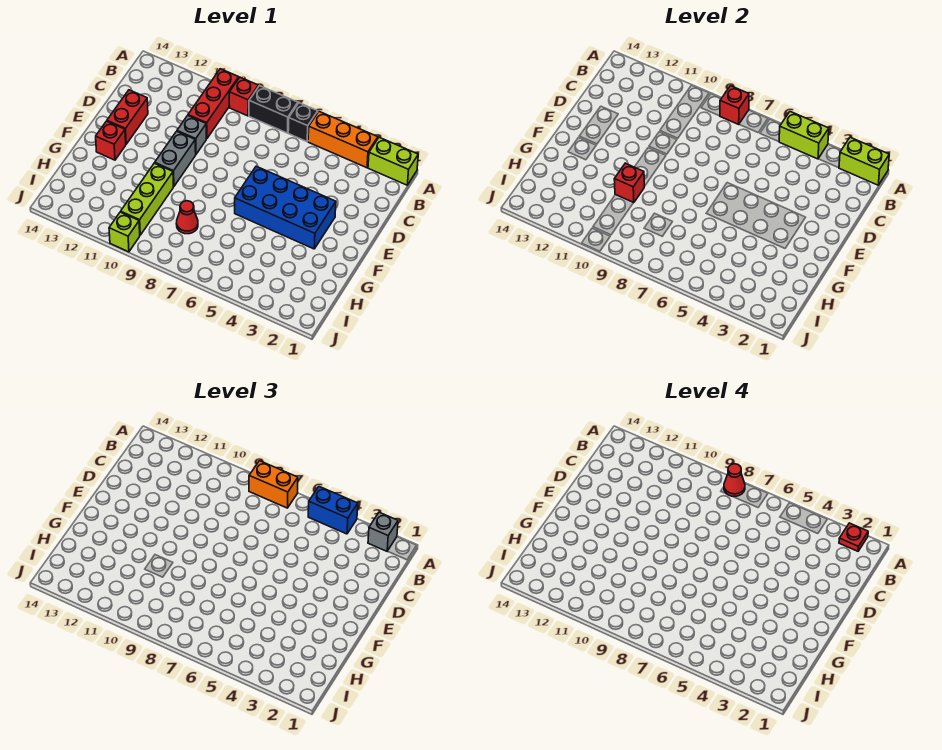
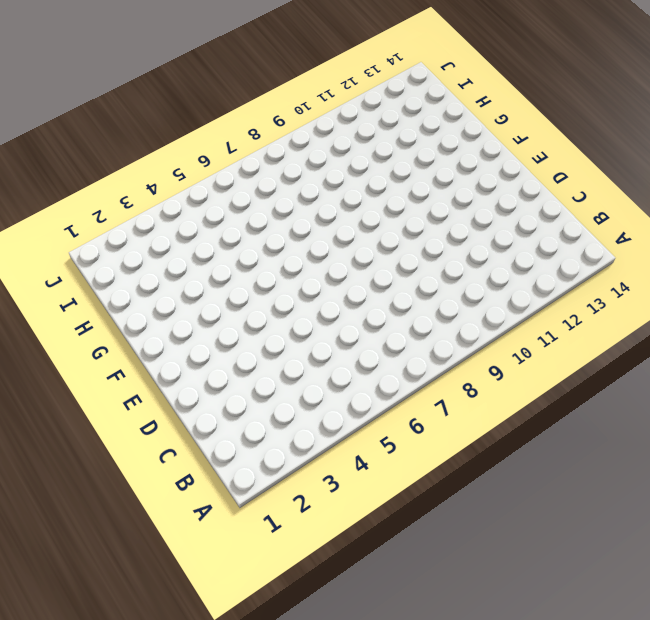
none -> lime 1x2 brick [368,137,418,185]
none -> orange 1x3 brick [308,112,378,168]
none -> black 1x1 brick [288,103,318,142]

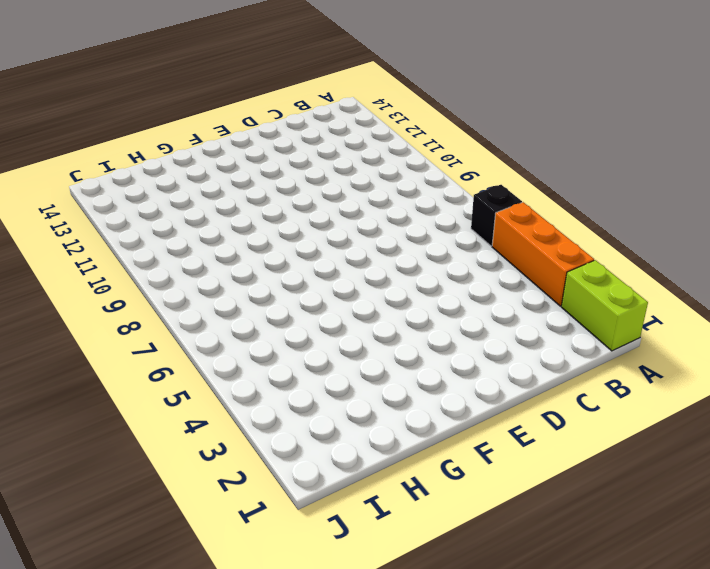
none -> black 1x2 brick [249,86,298,133]
none -> red 1x1 brick [229,77,258,116]
none -> red 1x3 brick [188,69,239,139]

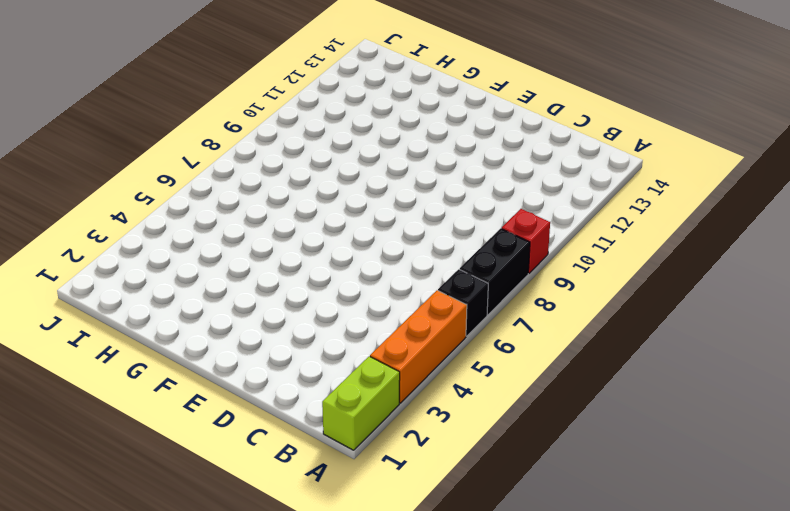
none -> red 1x3 brick [188,69,239,139]
none -> grey 1x1 brick [177,116,206,154]
none -> red 1x2 brick [107,90,148,144]

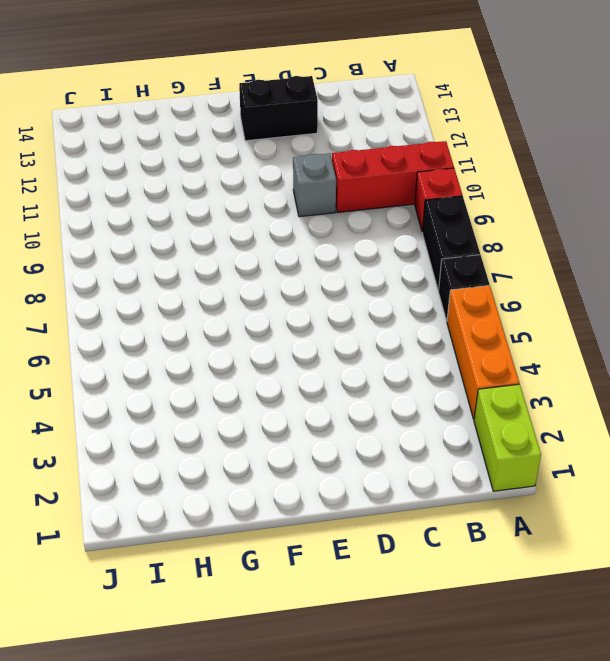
black 1x2 brick [239,76,318,141] -> red 1x2 brick [107,90,148,144]
none -> blue 2x4 brick [235,166,336,249]
none -> grey 1x2 brick [155,131,196,186]
none -> red 1x1 brick [96,121,126,160]

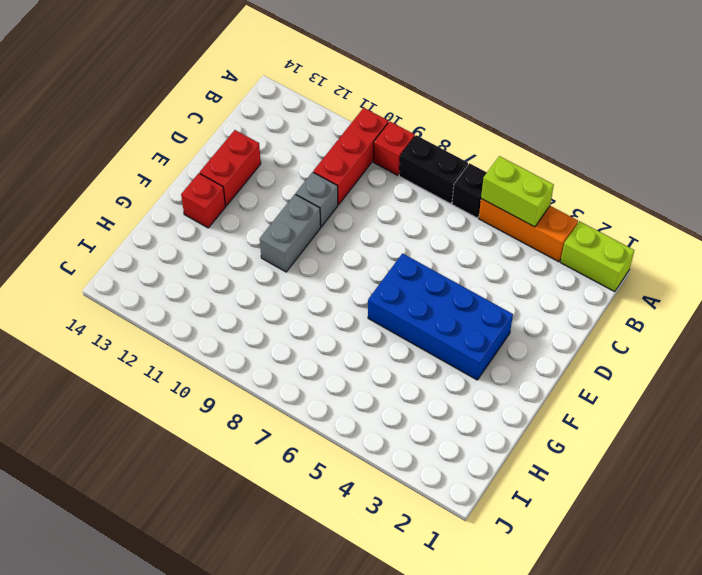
none -> lime 1x3 brick [121,163,173,235]
none -> red 1x1 cone [176,201,198,234]
none -> lime 1x1 brick [109,212,140,252]

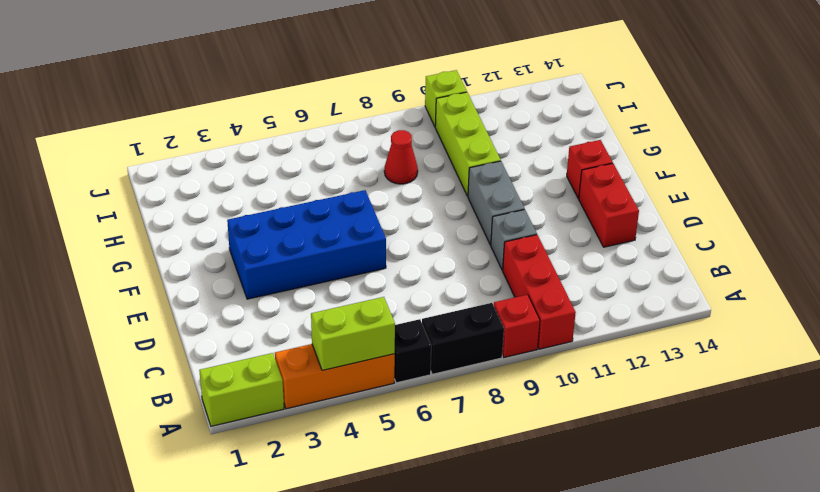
none -> lime 1x2 brick [839,137,889,185]
none -> red 1x1 brick [720,86,749,124]
none -> red 1x1 brick [614,163,644,203]

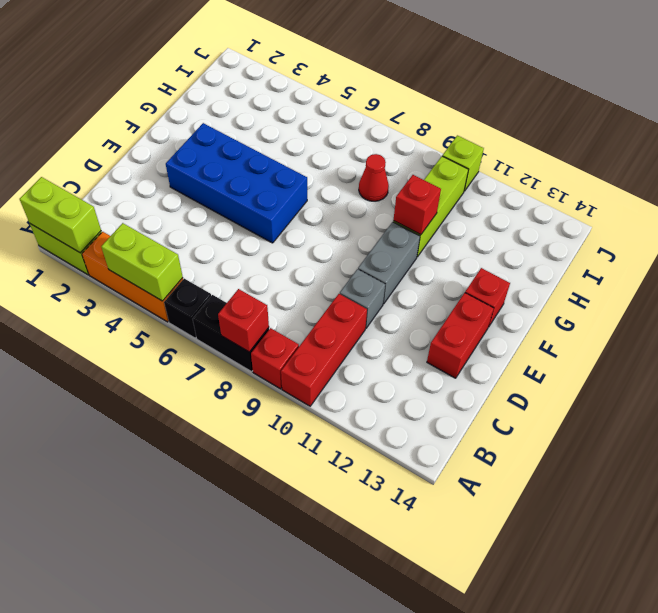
none -> grey 1x1 brick [368,512,398,551]
none -> blue 1x2 brick [308,487,358,534]
none -> orange 1x2 brick [249,461,298,508]

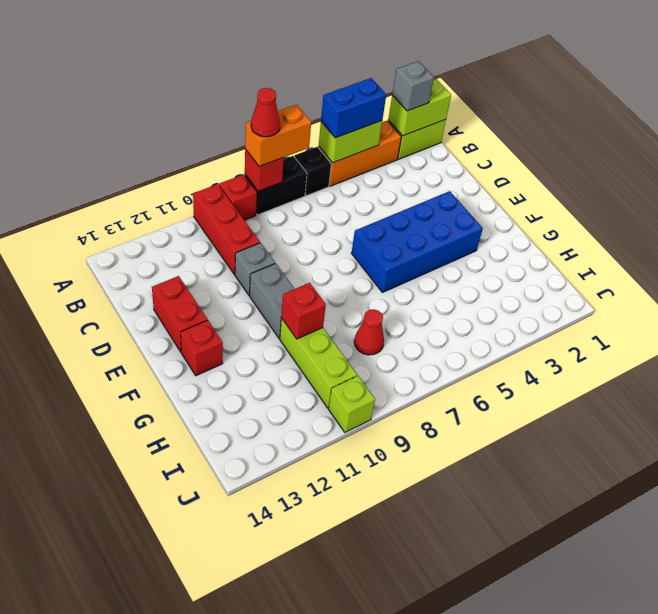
none -> red 1x1 plate [839,523,868,551]

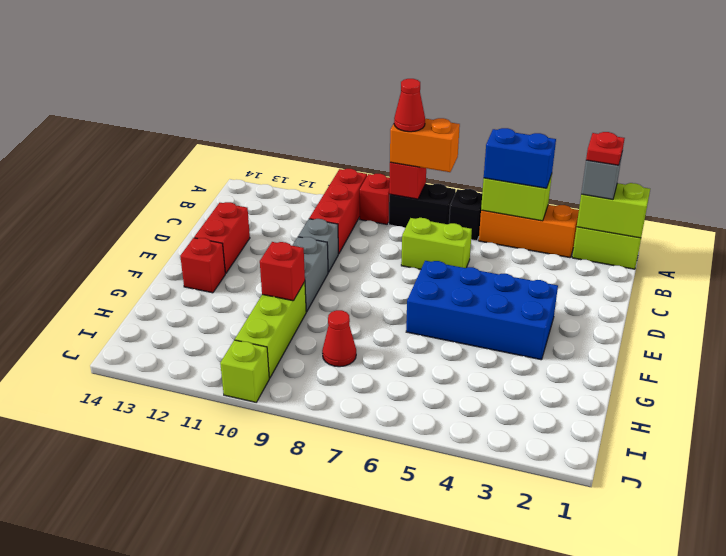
lime 1x2 brick [401,218,472,269] -> none

